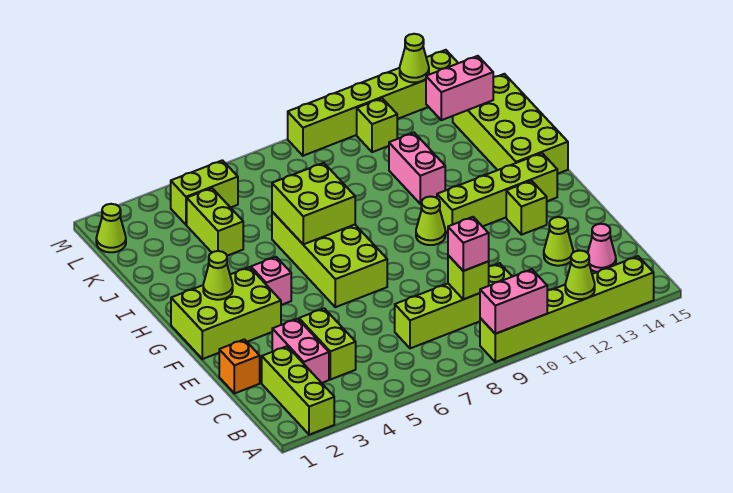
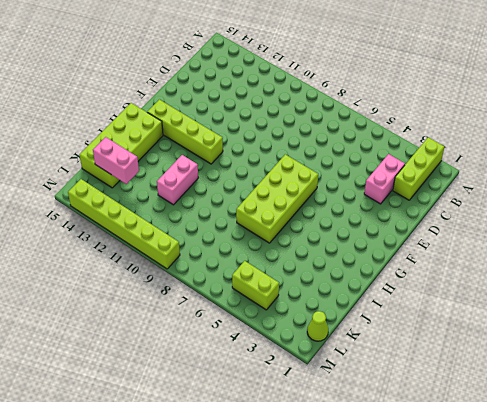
none -> lime 1x6 brick [480,256,654,362]
none -> lime 1x2 brick [299,308,356,380]
none -> lime 1x4 brick [395,263,512,348]

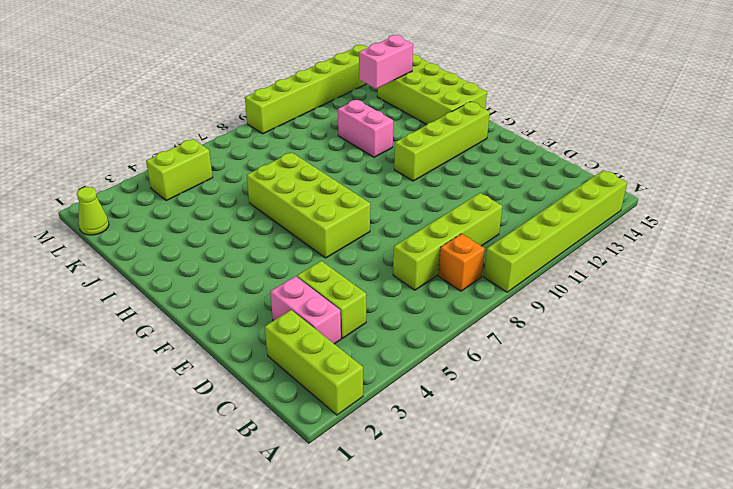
orange 1x1 brick [438,234,485,291] -> orange 1x1 brick moved to [219,339,260,394]
none -> pink 1x1 cone [588,224,616,272]
none -> lime 1x1 cone [544,217,573,266]
none -> lime 2x3 brick [171,267,281,359]

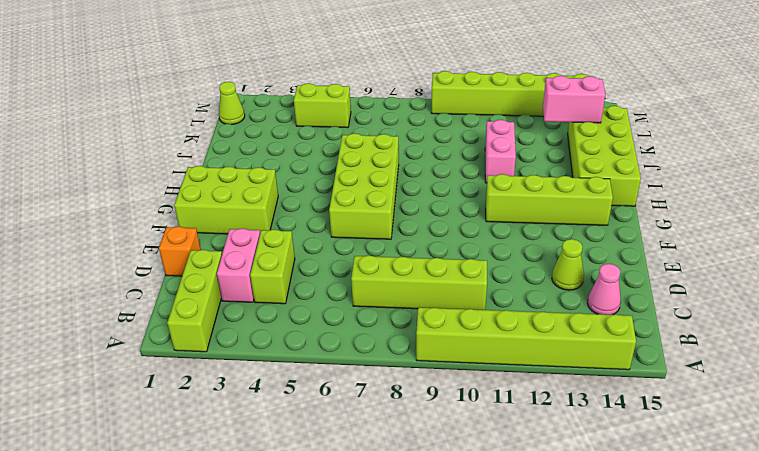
none -> lime 1x1 brick [506,181,547,235]
none -> pink 1x1 brick [251,257,291,305]
none -> lime 1x1 cone [416,197,445,245]

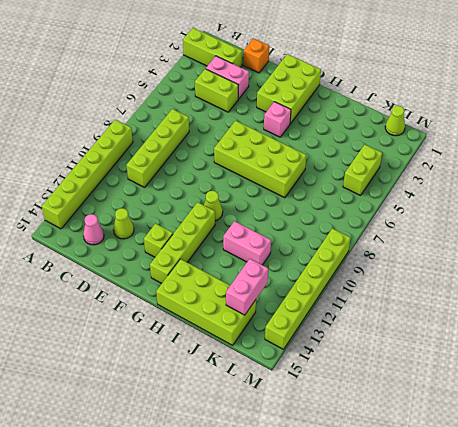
none -> lime 1x2 brick [187,188,243,256]
none -> lime 1x1 brick [357,98,397,152]
none -> pink 1x2 brick [480,269,547,334]

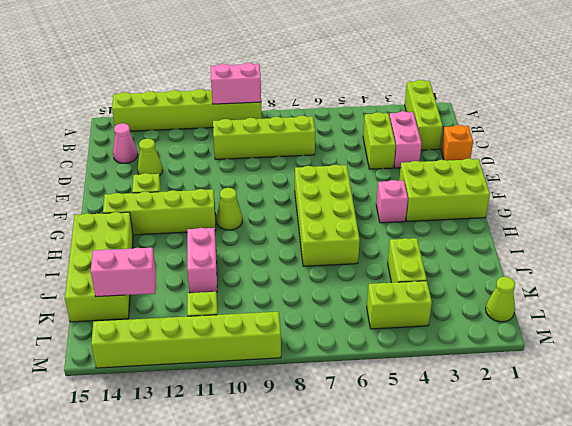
none -> lime 1x1 cone [565,250,595,299]
none -> lime 1x1 brick [448,255,489,299]
none -> lime 1x1 cone [203,251,233,300]

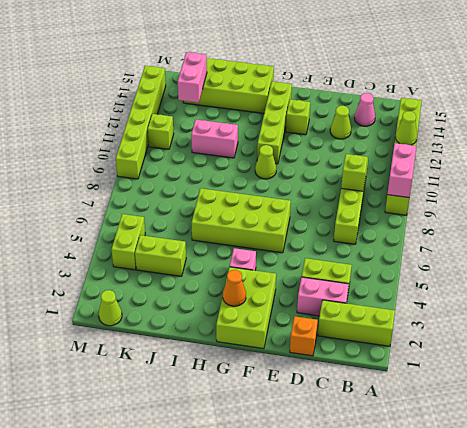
orange 1x1 cone [223,270,246,306] -> lime 1x1 cone [203,251,233,300]
none -> lime 2x2 brick [272,163,355,244]
none -> lime 1x1 cone [400,34,429,82]
none -> pink 1x1 brick [448,217,489,271]

